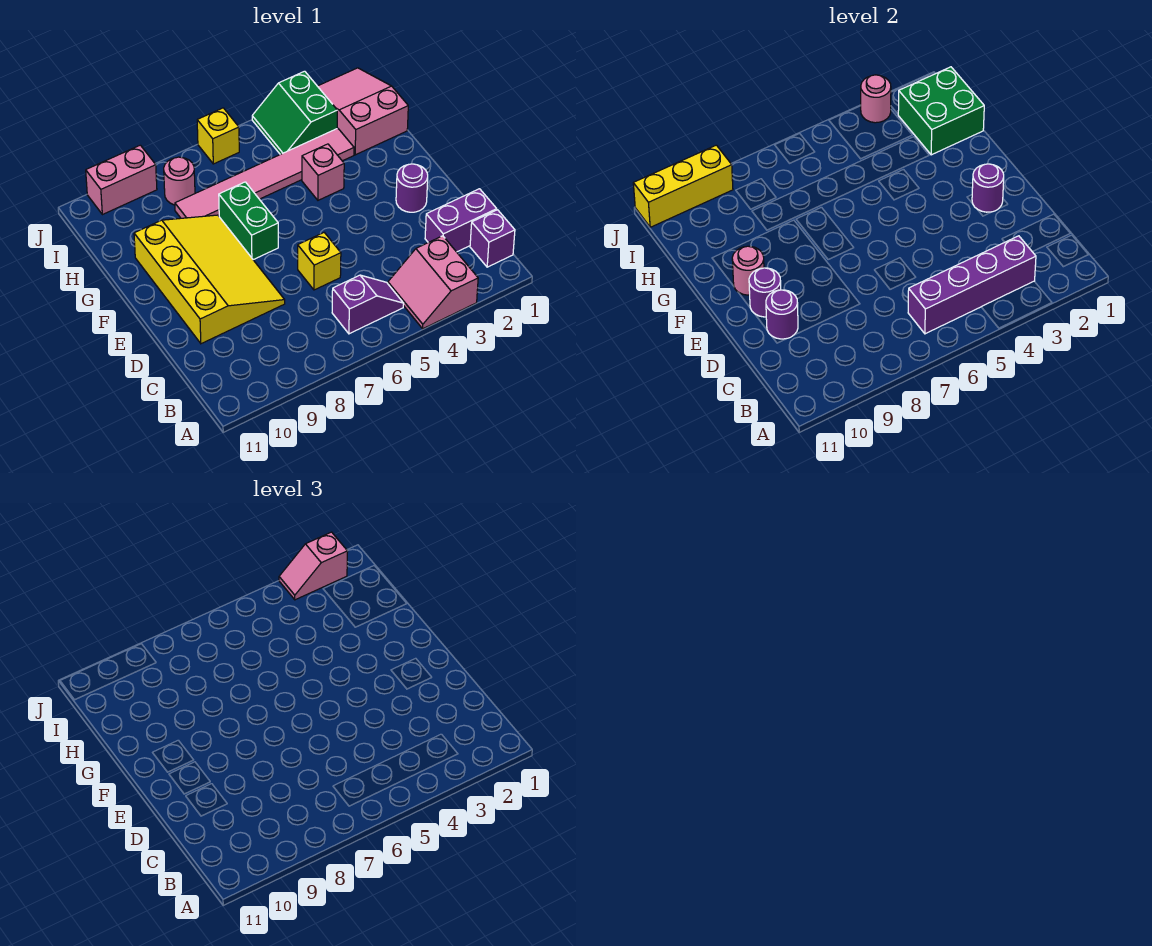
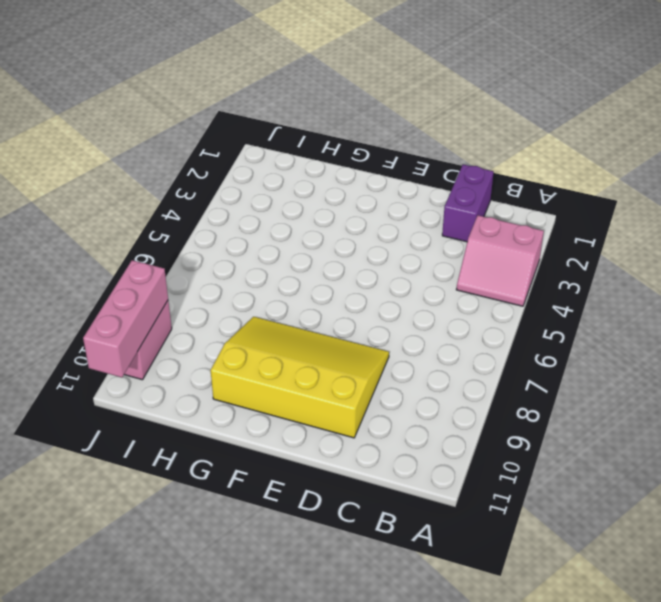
pink 1x3 brick [83,260,168,377] -> yellow 1x3 brick [633,145,733,227]
none -> purple 1x1 brick [470,210,515,267]
none -> purple 1x2 slope [332,275,404,334]
none -> yellow 1x1 brick [298,233,341,290]

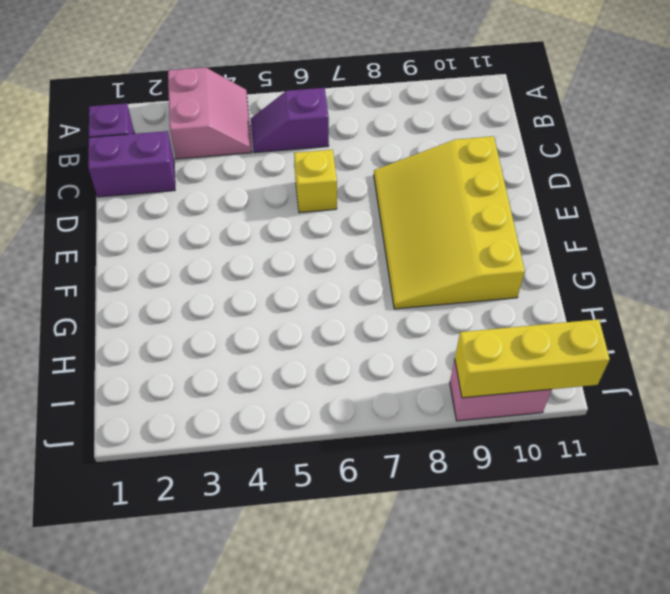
none -> purple 1x1 round brick [396,164,428,212]
none -> green 1x2 brick [219,182,278,260]
none -> pink 1x1 brick [302,144,344,200]

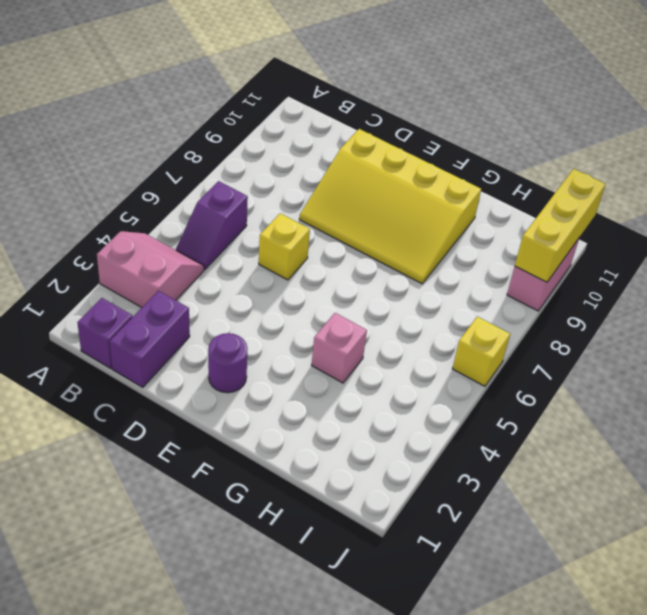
none -> green 1x2 brick [219,182,278,260]
none -> pink 2x3 slope [318,68,408,155]
none -> pink 1x6 tile [175,128,354,218]

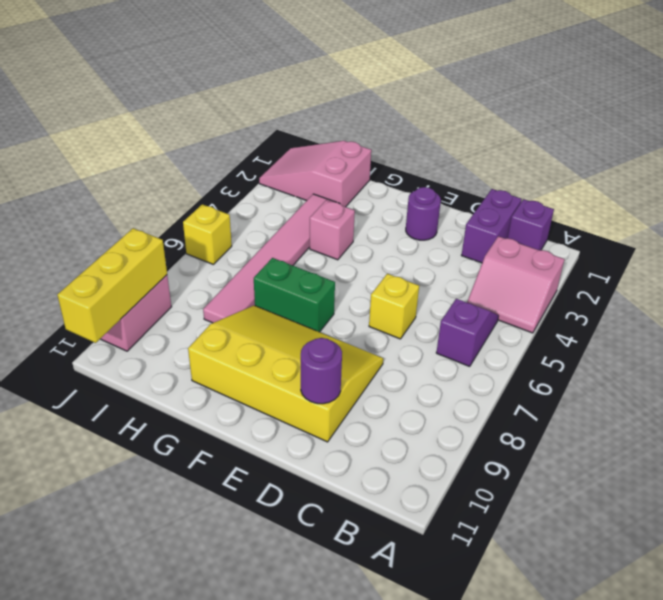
none -> green 2x2 slope [252,71,337,154]
none -> pink 1x1 round brick [164,157,195,205]
none -> purple 1x4 brick [908,236,1036,334]

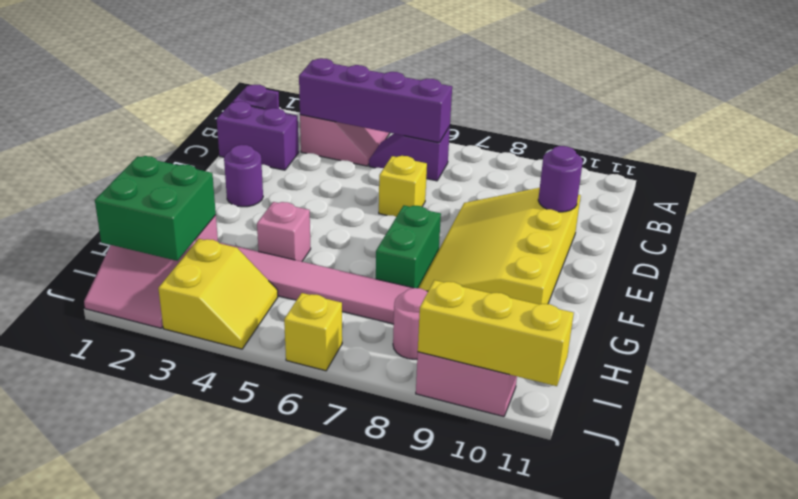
yellow 2x2 slope [158,239,278,349] -> green 2x2 slope [252,71,337,154]
none -> purple 1x1 round brick [972,164,1004,212]
none -> purple 1x1 round brick [749,268,781,317]
none -> pink 1x1 round brick [732,246,764,295]

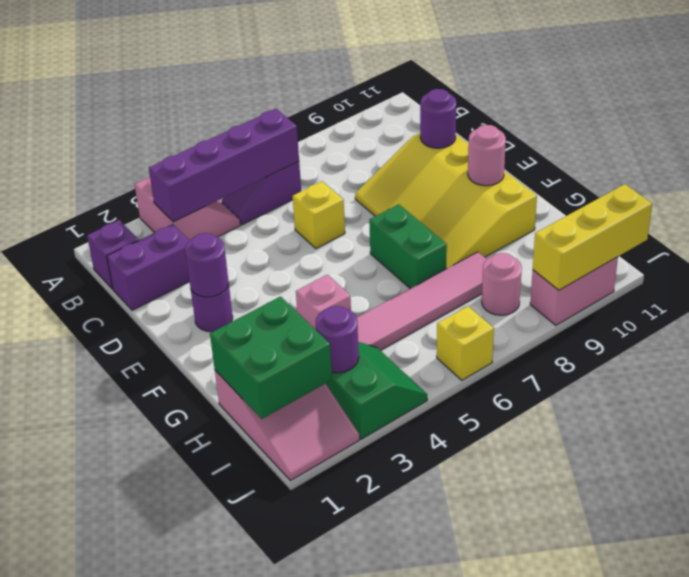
purple 1x1 round brick [316,306,359,373] -> purple 1x1 round brick moved to [749,268,781,317]
none -> pink 1x1 round brick [861,75,891,123]
none -> pink 1x2 slope [279,532,348,600]

